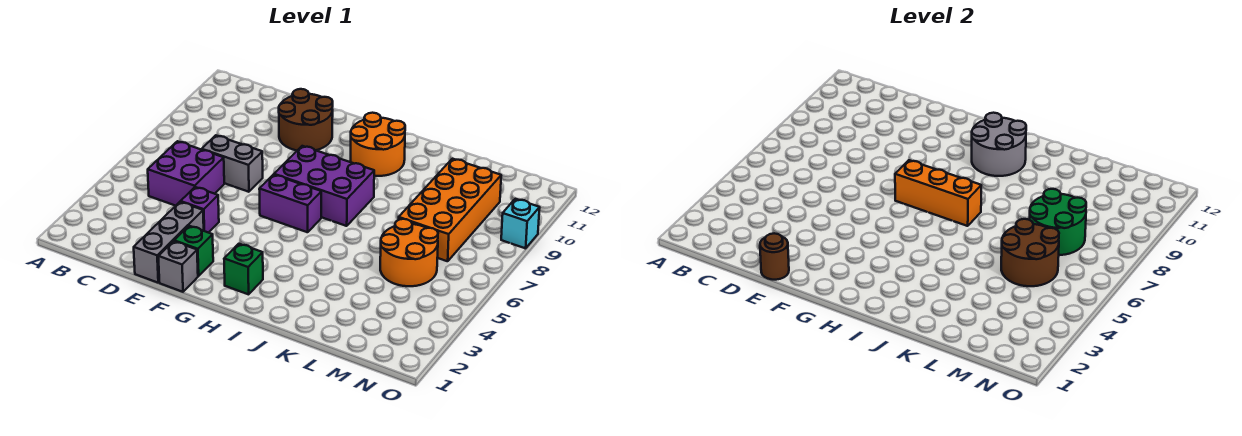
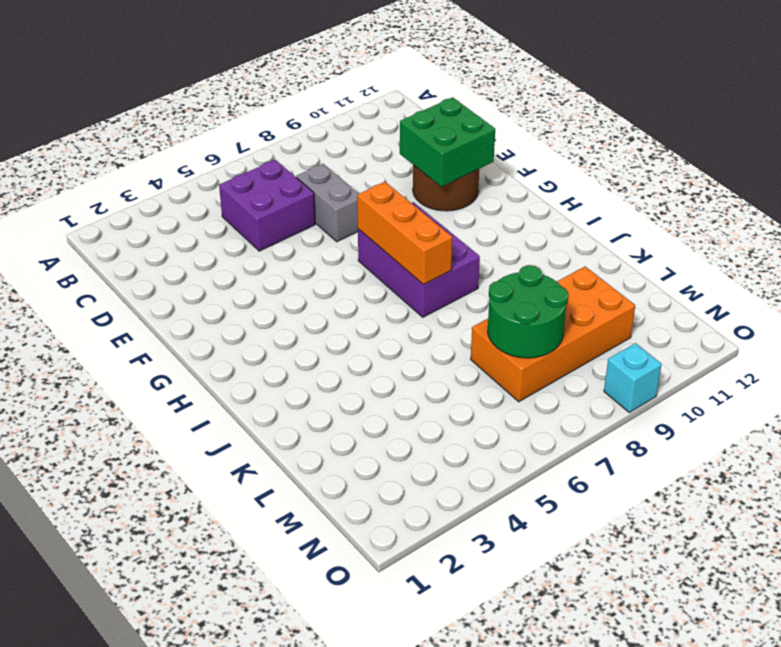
green 2x2 brick [400,97,495,187] -> none
none -> grey 1x3 brick [134,202,204,283]
none -> purple 1x1 brick [181,187,219,233]
none -> grey 1x1 brick [158,241,198,292]

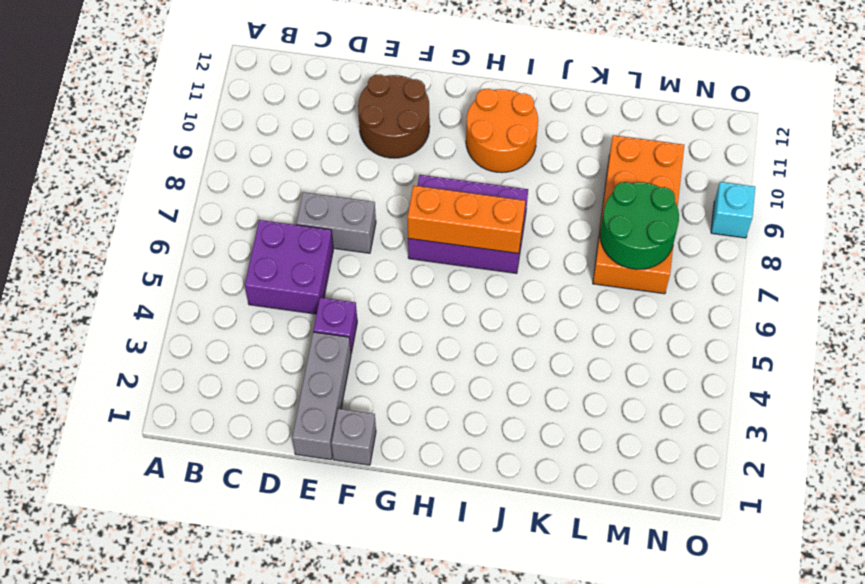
none -> green 1x1 brick [174,226,213,276]
none -> purple 1x2 brick [259,175,321,232]
none -> green 1x1 brick [224,244,263,294]

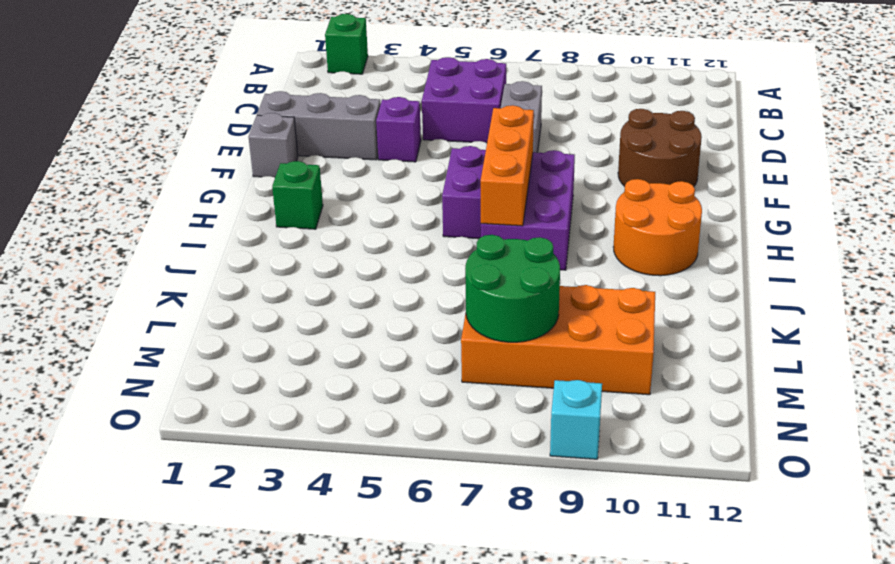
green 1x1 brick [325,14,368,74] -> green 1x1 brick moved to [174,226,213,276]
none -> orange 2x2 round brick [380,219,438,286]
none -> brown 1x1 round brick [760,233,789,280]
none -> grey 2x2 round brick [972,113,1026,176]

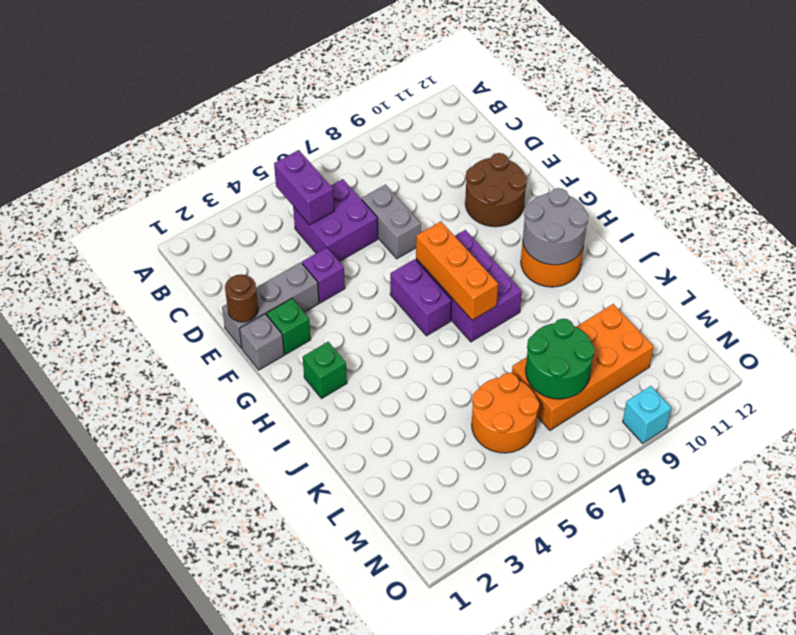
purple 1x2 brick [274,150,334,225] -> none
none -> brown 2x2 round brick [1001,219,1059,286]

